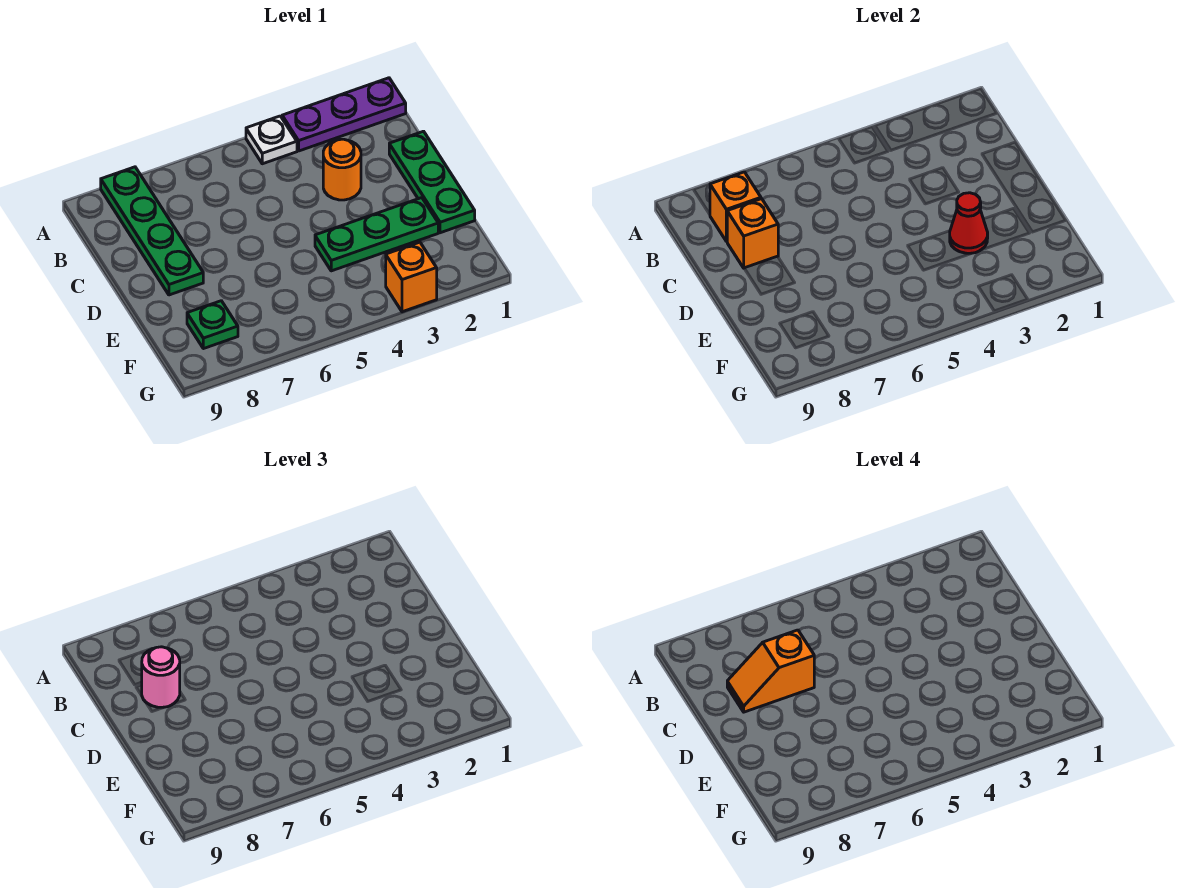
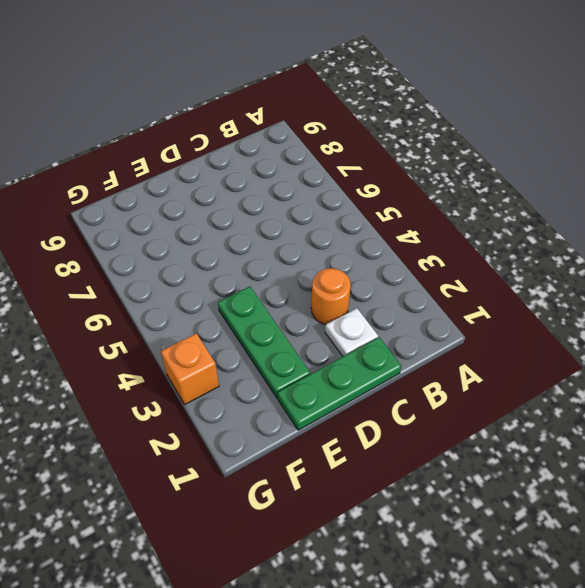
white 1x1 plate [325,308,378,356] -> white 1x1 plate moved to [246,116,297,164]
none -> purple 1x3 plate [282,78,406,151]
none -> green 1x4 plate [101,167,203,295]
none -> green 1x1 plate [187,301,238,349]

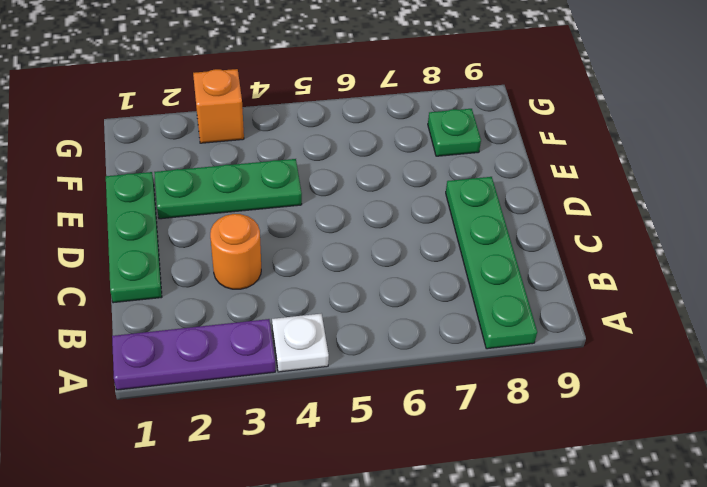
none -> orange 1x1 brick [710,172,761,241]
none -> orange 1x1 brick [727,199,778,268]
none -> red 1x1 cone [950,193,988,253]

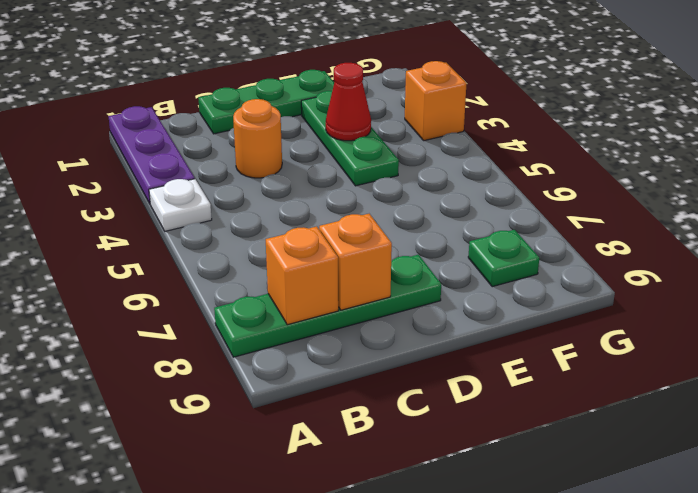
none -> pink 1x1 round brick [141,647,180,707]
none -> orange 1x2 slope [727,630,814,712]

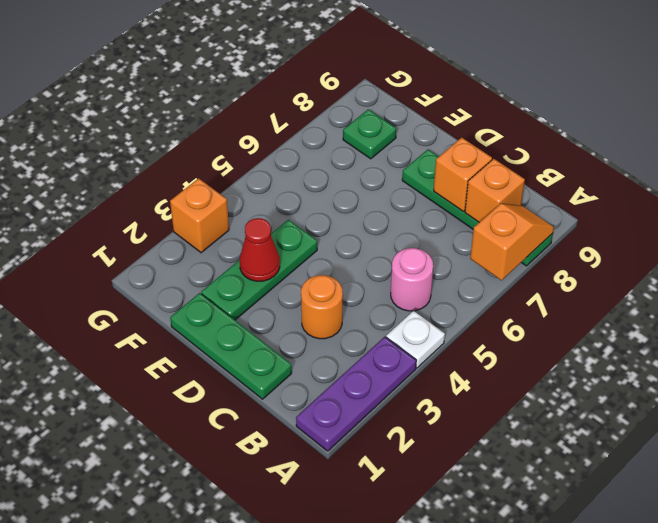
orange 1x2 slope [470,204,554,280] -> orange 1x2 slope moved to [727,630,814,712]
pink 1x1 round brick [391,248,433,311] -> pink 1x1 round brick moved to [141,647,180,707]

